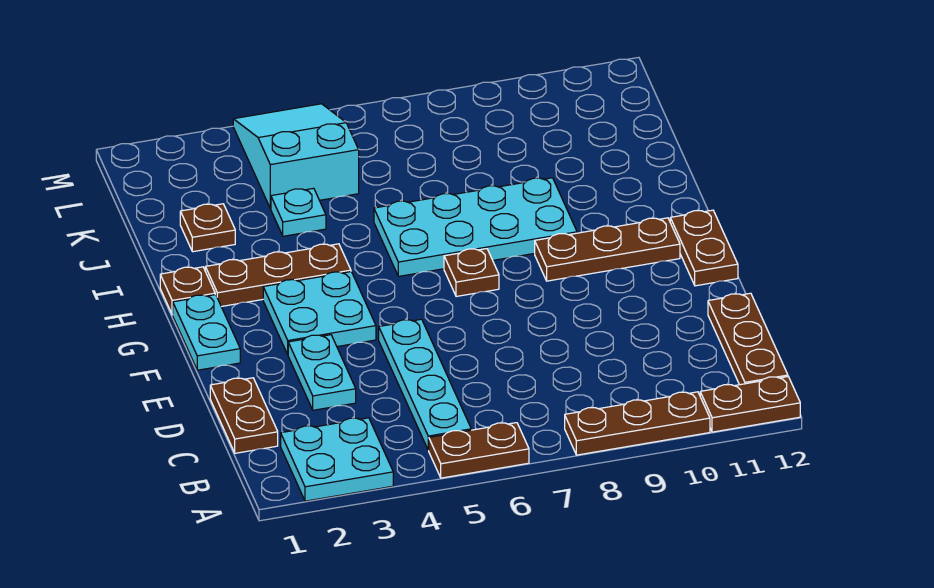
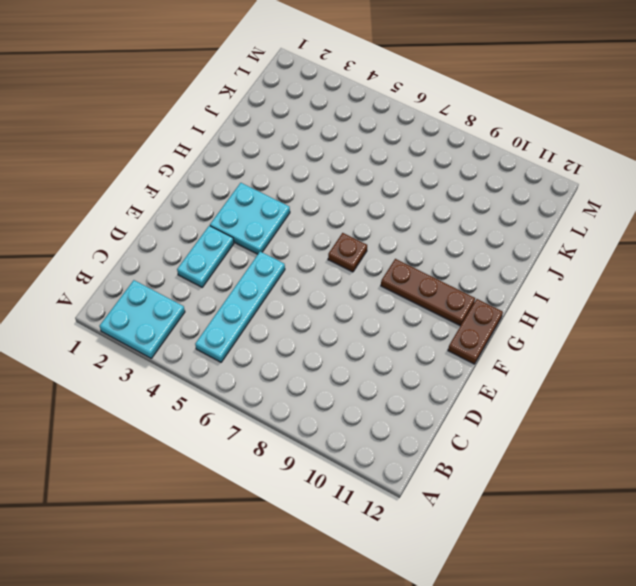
none -> brown 1x2 plate [429,423,529,478]
none -> brown 1x3 plate [565,392,710,455]
none -> brown 1x2 plate [700,377,800,432]

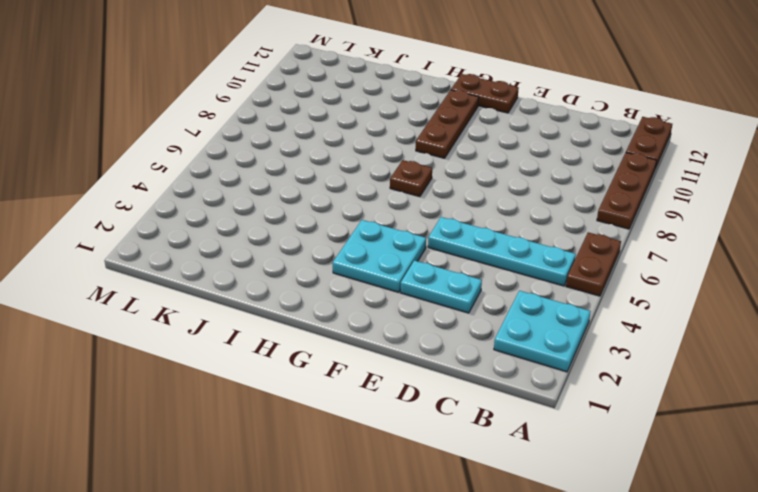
none -> brown 1x3 plate [708,293,788,385]
none -> brown 1x2 plate [210,378,278,453]
none -> cyan 1x2 plate [173,295,240,370]

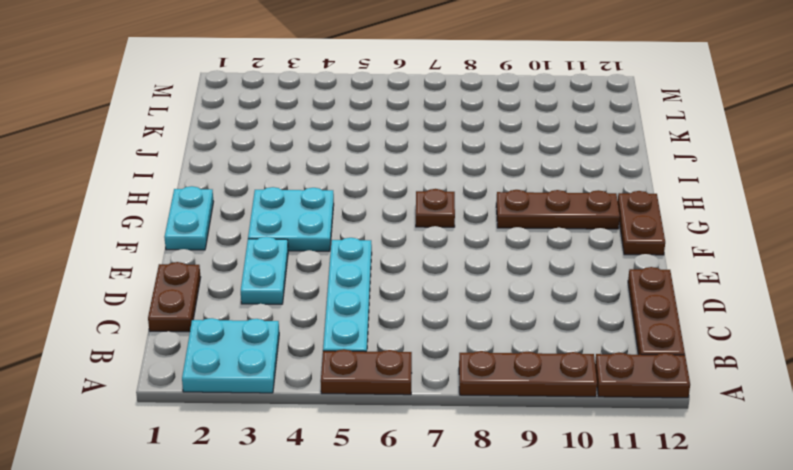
none -> brown 1x1 plate [160,267,215,315]
none -> brown 1x3 plate [205,244,351,307]
none -> cyan 2x4 plate [374,178,577,276]

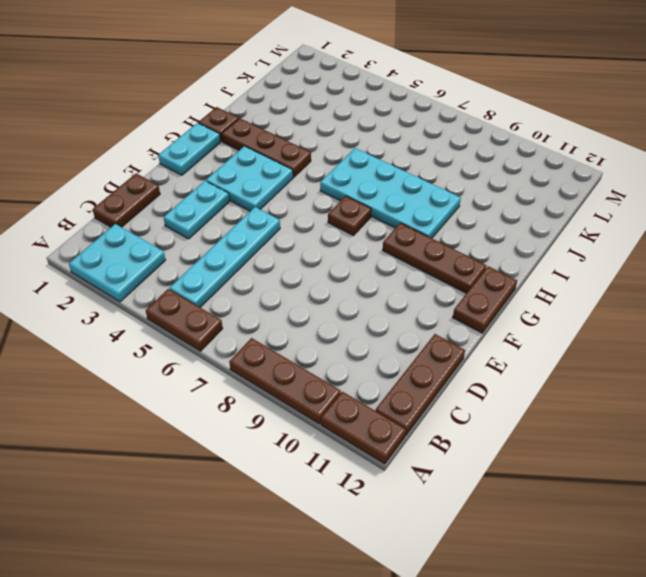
none -> brown 1x1 plate [180,204,235,252]
none -> cyan 1x1 plate [271,188,326,236]
none -> cyan 2x3 slope [233,104,359,209]

